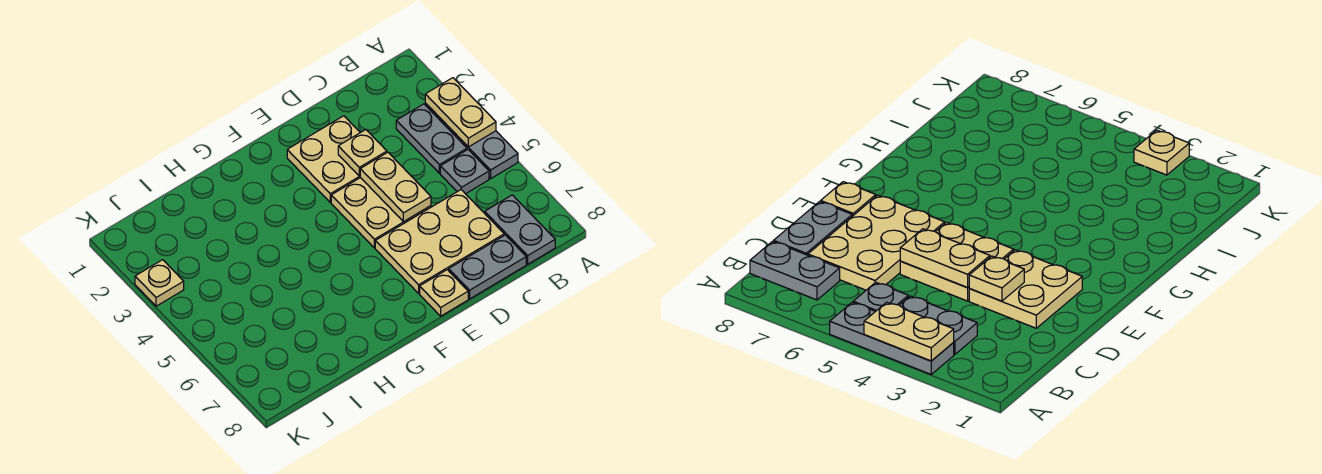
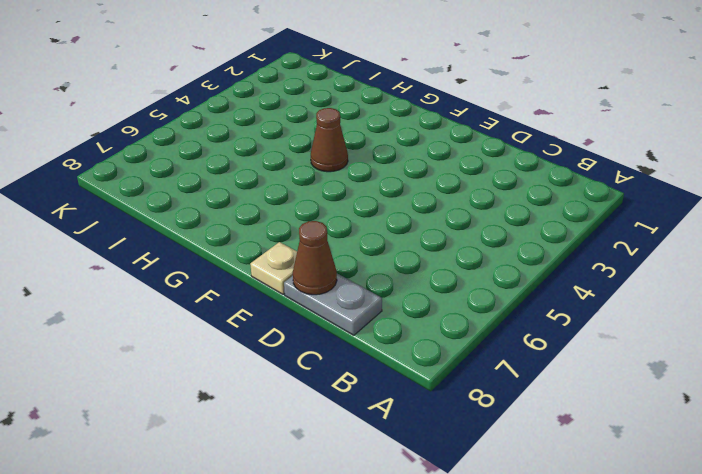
brown 1x1 cone [293,221,337,295] -> none
brown 1x1 cone [311,108,348,172] -> none
none -> grey 1x3 plate [425,103,518,179]
none -> grey 1x2 plate [396,104,467,173]
none -> grey 1x1 plate [440,150,489,194]

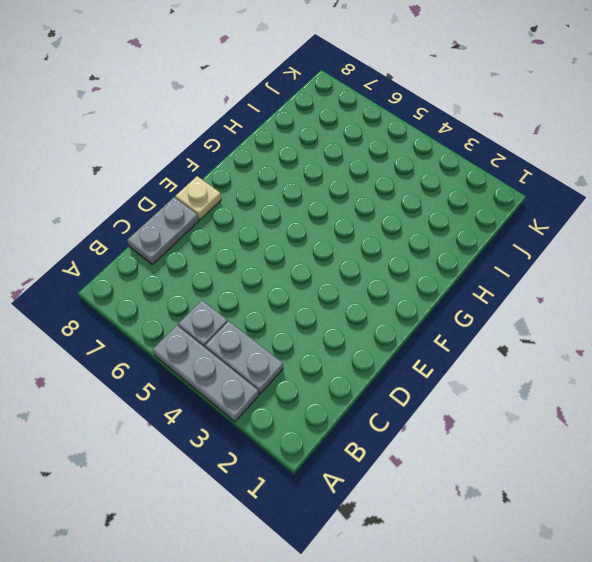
none -> grey 1x2 plate [485,195,555,264]
none -> tan 2x3 plate [375,190,504,293]
none -> tan 2x2 plate [287,116,360,202]

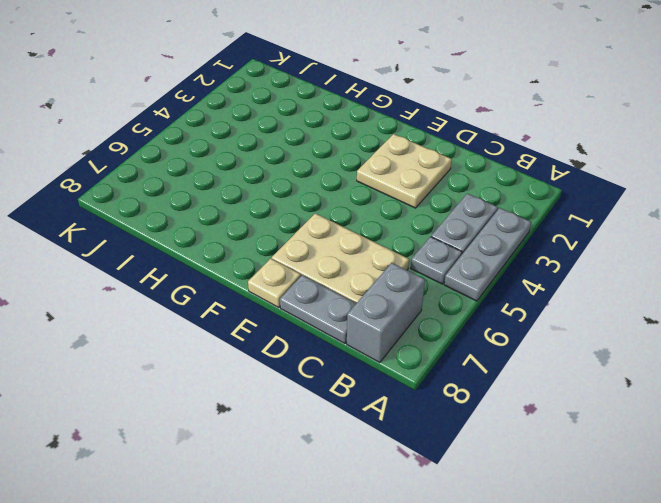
grey 1x2 brick [347,263,425,363] -> grey 1x2 plate [485,195,555,264]
none -> tan 2x2 plate [331,178,431,248]
none -> tan 1x1 plate [135,260,184,306]
none -> tan 1x2 plate [425,78,496,147]

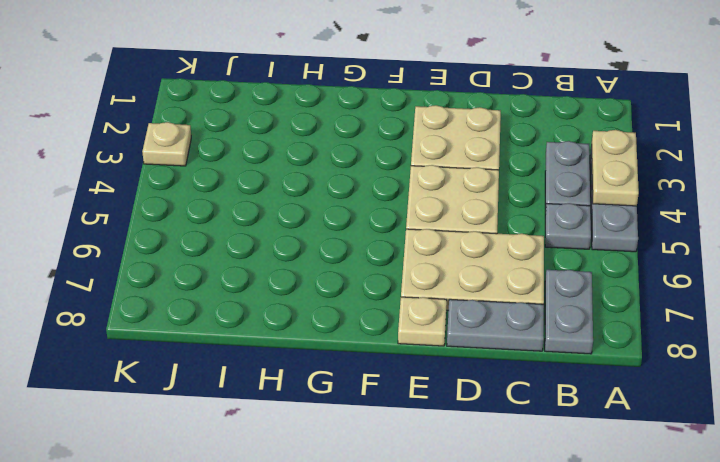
none -> tan 1x1 plate [338,130,387,176]
none -> tan 1x2 plate [360,152,431,222]

